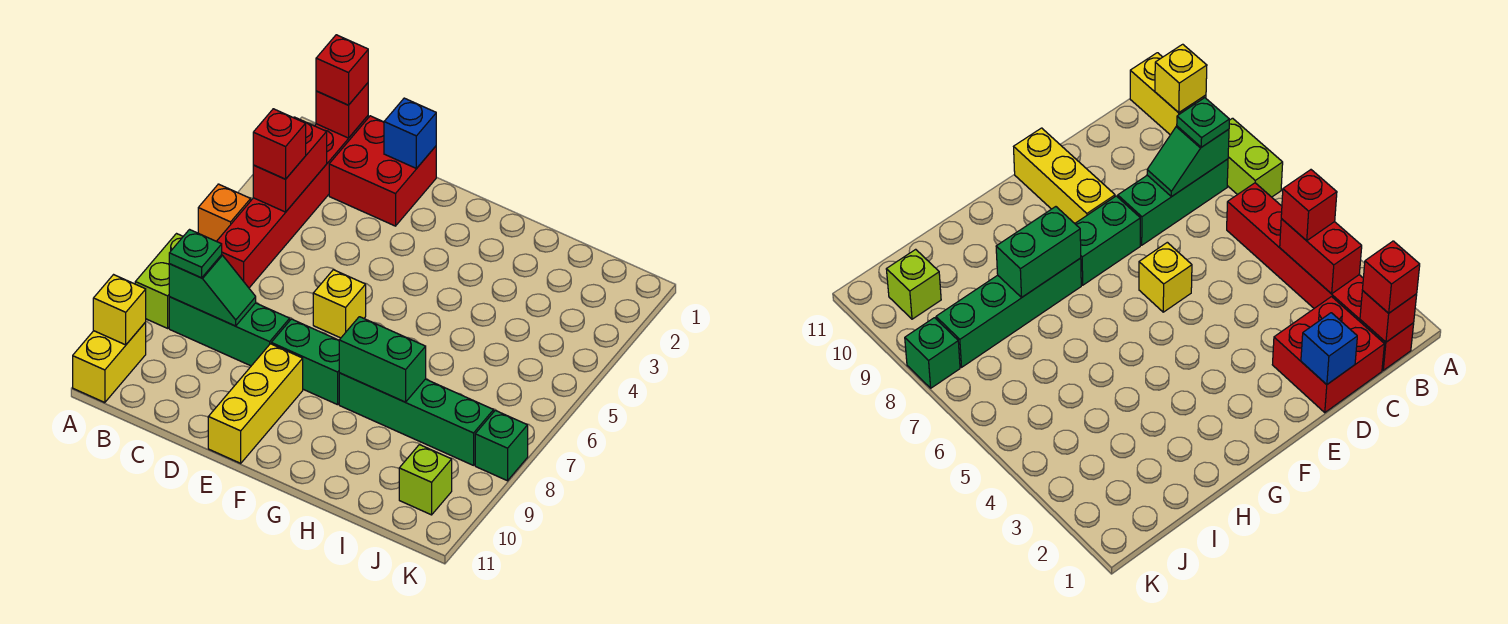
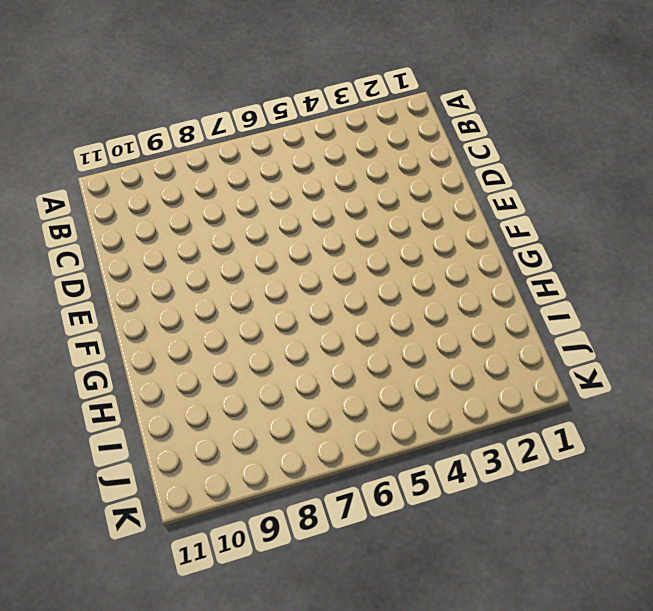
none -> orange 1x1 brick [198,184,251,241]
none -> lime 1x2 brick [135,234,183,328]
none -> yellow 1x2 brick [73,322,146,403]

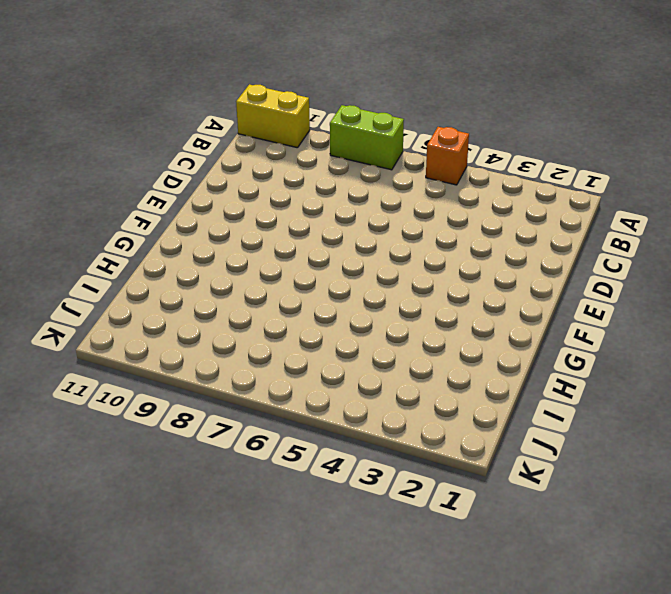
none -> red 1x6 brick [217,116,368,288]
none -> green 1x3 brick [169,297,290,366]
none -> red 2x2 brick [329,116,436,226]

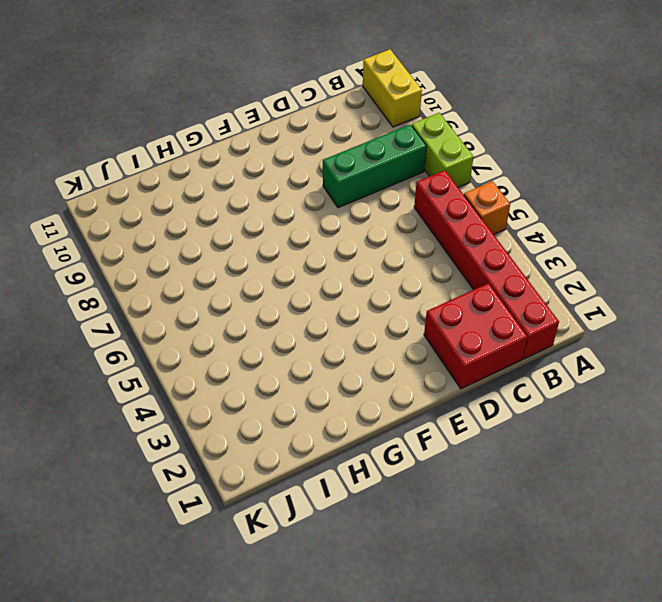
none -> yellow 1x1 brick [313,270,366,338]
none -> green 1x2 brick [271,319,339,405]
none -> yellow 1x3 brick [208,344,303,463]

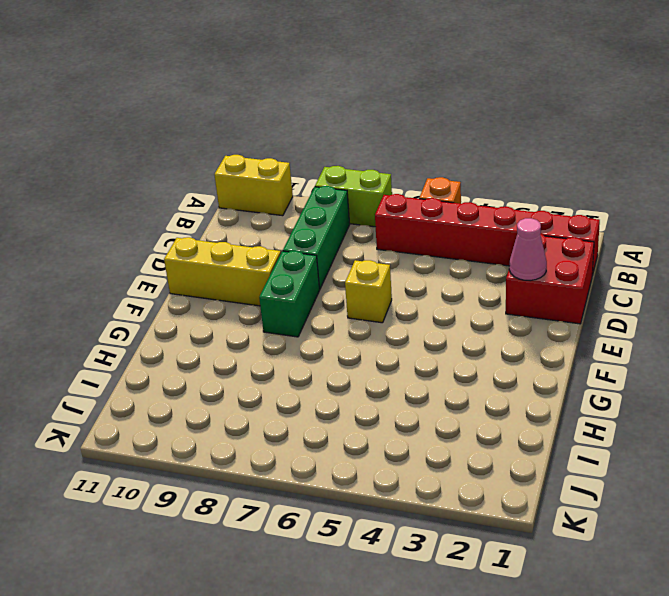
pink 1x1 cone [509,218,547,281] -> none
none -> green 1x4 brick [339,373,494,465]
none -> lime 1x1 brick [399,445,452,515]
none -> green 1x1 brick [475,410,528,481]

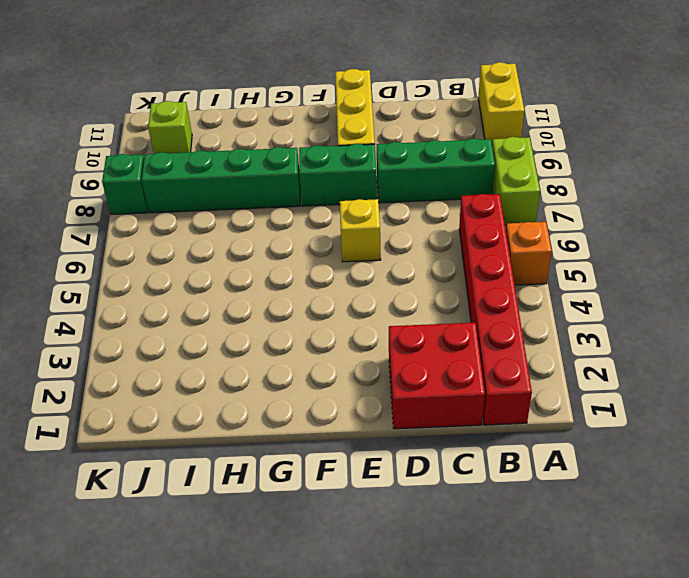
none -> yellow 1x1 brick [93,275,146,345]
none -> red 1x1 brick [316,83,368,138]
none -> red 1x2 brick [253,117,327,212]

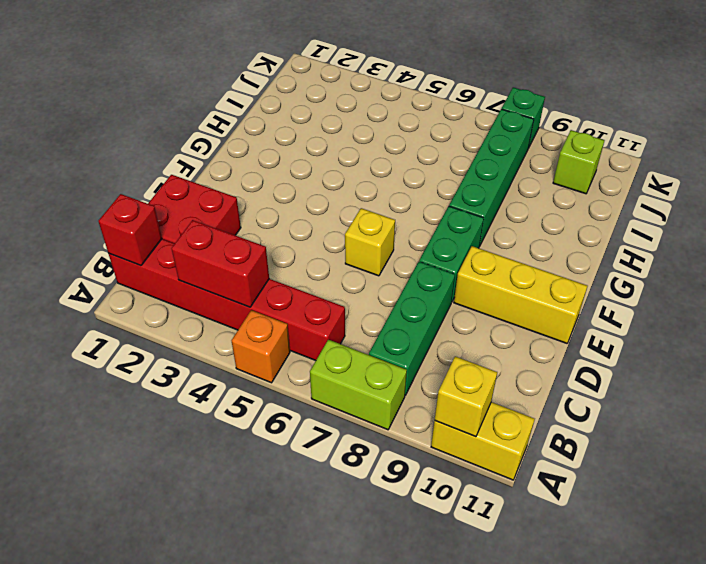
none -> green 1x2 slope [169,255,256,326]
none -> blue 1x1 brick [384,98,436,169]
none -> green 1x2 brick [339,317,426,402]

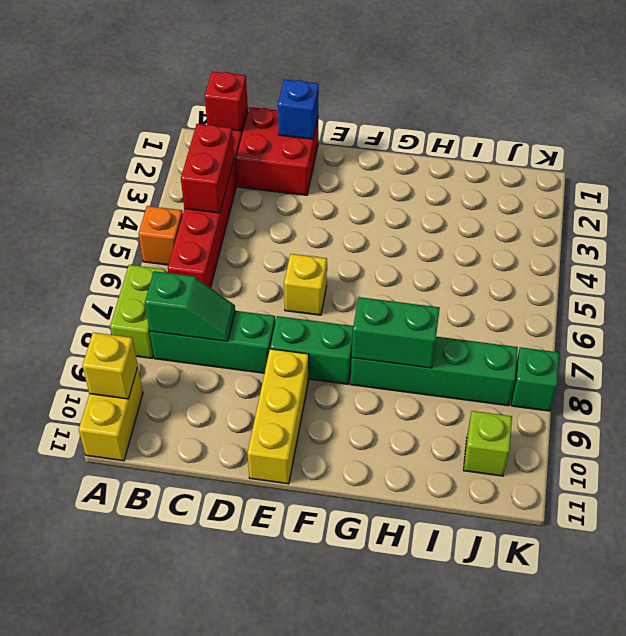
none -> red 1x1 brick [316,35,368,105]
none -> red 1x1 brick [253,109,306,179]
none -> green 1x1 plate [169,230,222,278]

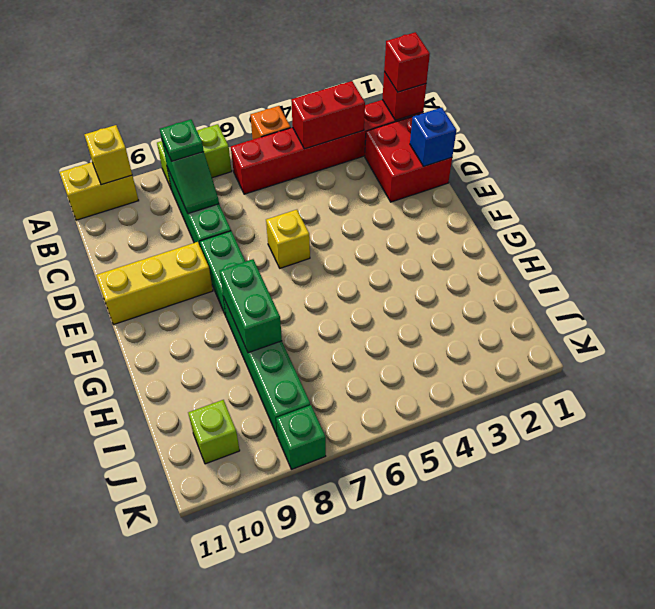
none -> red 1x1 brick [253,109,306,179]

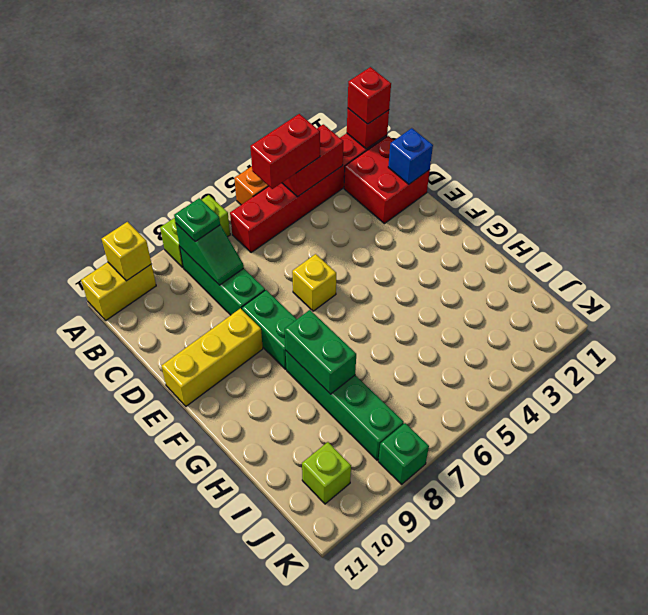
red 1x2 brick [250,114,320,189] -> red 1x1 brick [253,109,306,179]

